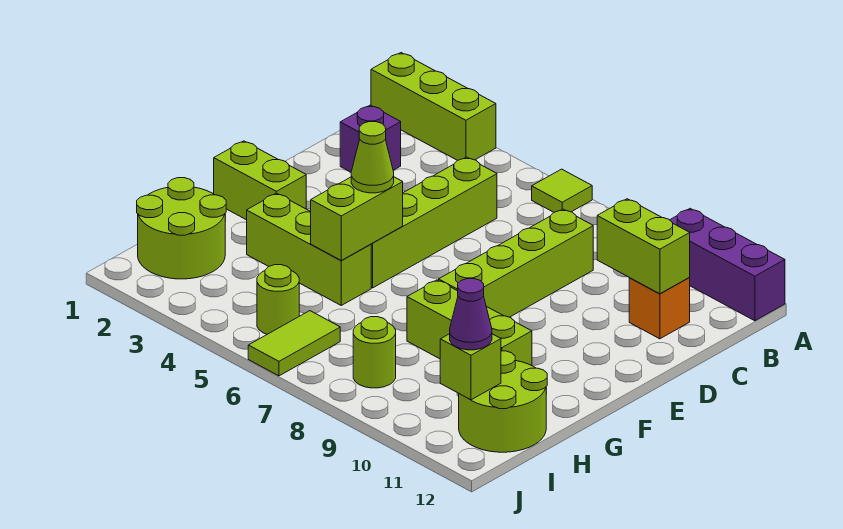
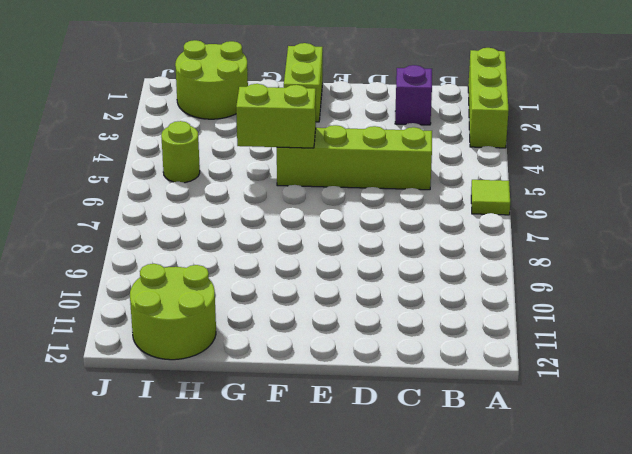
none -> purple 1x3 brick [670,209,785,321]
none -> lime 1x4 brick [439,209,593,317]
none -> orange 1x1 brick [629,277,690,339]

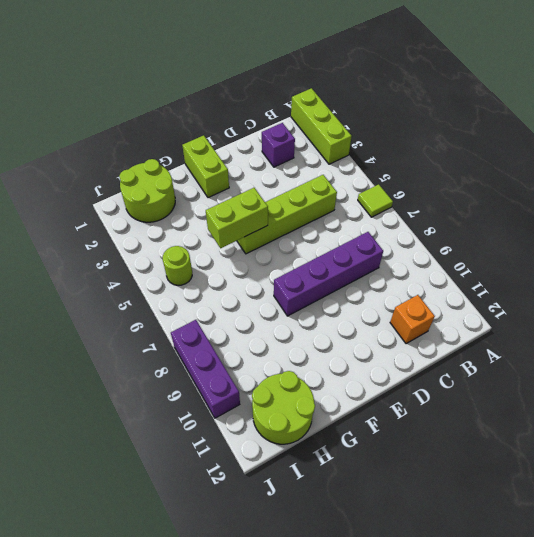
purple 1x4 brick [274,232,383,316] -> lime 1x4 brick [439,209,593,317]
purple 1x3 brick [171,320,240,418] -> purple 1x3 brick moved to [670,209,785,321]
none -> lime 1x3 brick [247,193,371,305]
none -> lime 1x3 brick [407,280,532,366]
none -> lime 1x2 tile [248,311,340,376]

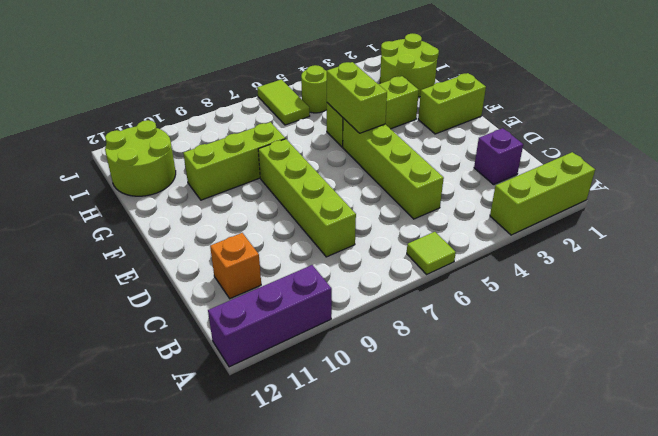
none -> lime 1x1 round brick [353,317,396,388]
none -> lime 1x2 brick [597,199,690,294]
none -> lime 1x1 brick [440,334,501,400]

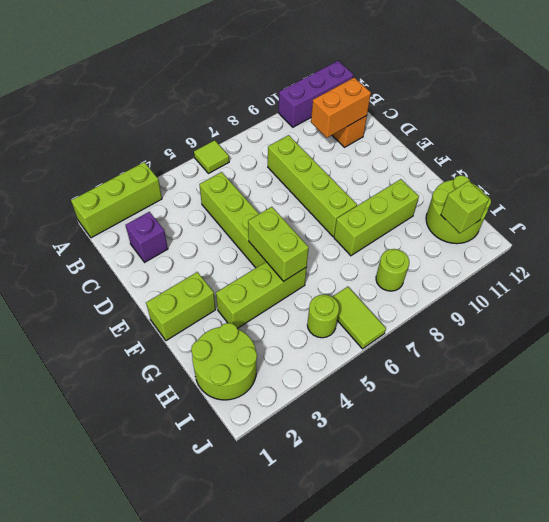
orange 1x2 brick [311,78,371,138] -> lime 1x2 brick [597,199,690,294]
none -> lime 1x1 cone [351,122,394,193]
none -> purple 1x1 cone [450,279,492,350]

